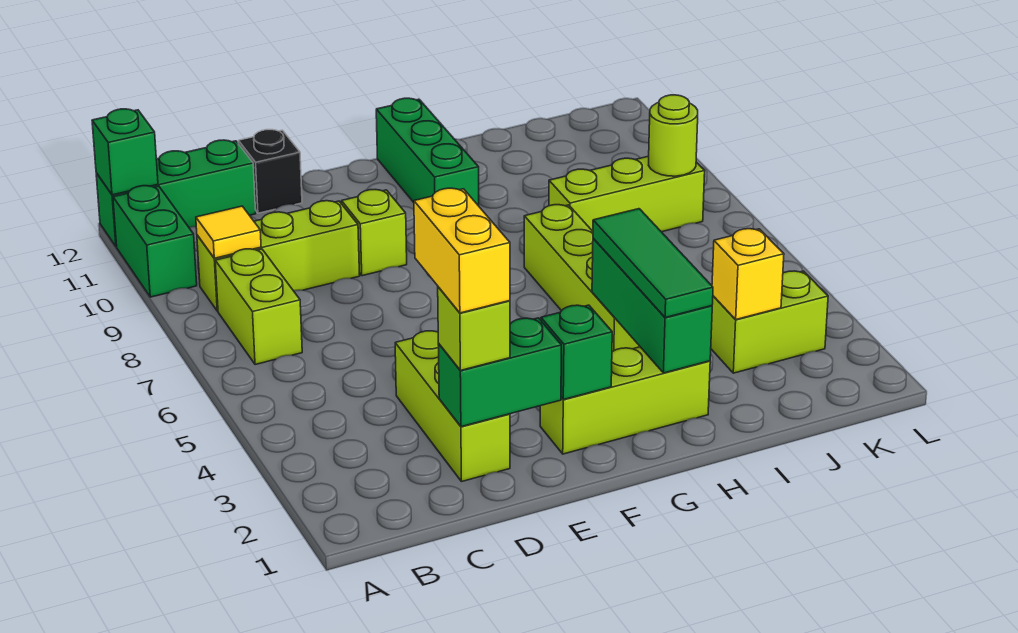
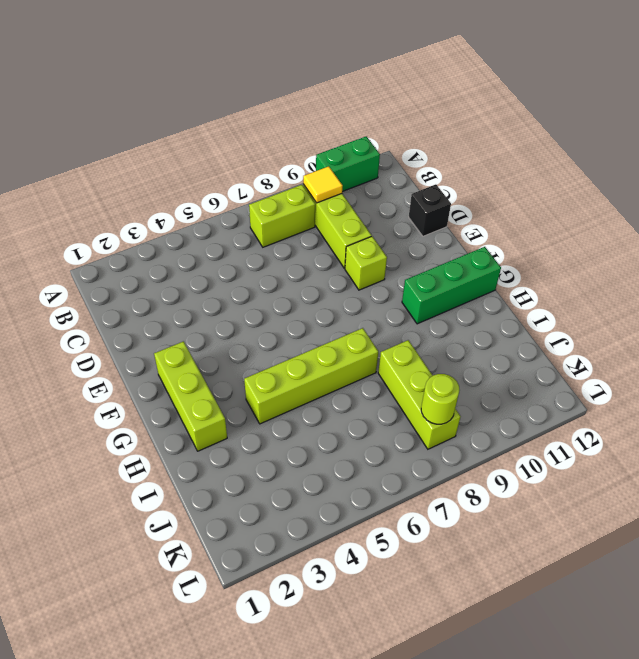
none -> green 1x3 brick [96,140,256,247]
none -> lime 1x3 brick [395,331,510,482]
none -> lime 1x2 brick [711,271,828,373]

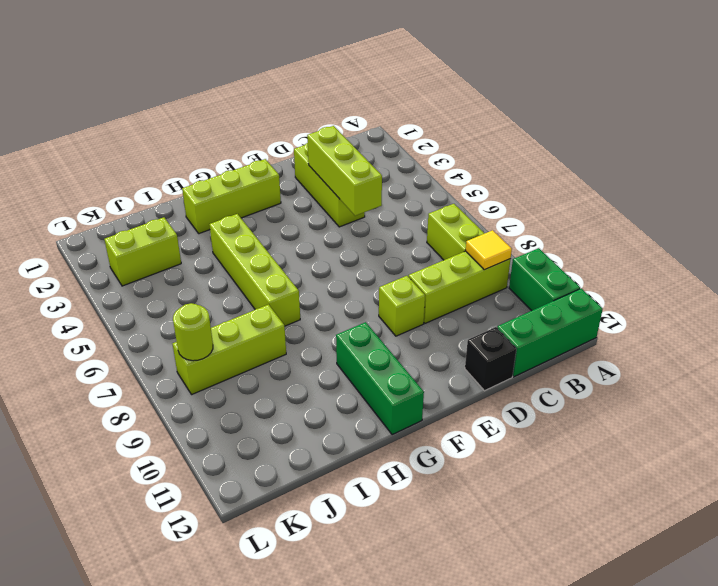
lime 1x3 brick [307,126,382,216] -> none
none -> green 1x1 brick [92,109,158,195]
none -> green 1x2 brick [438,318,561,427]
none -> green 1x1 brick [541,305,612,399]

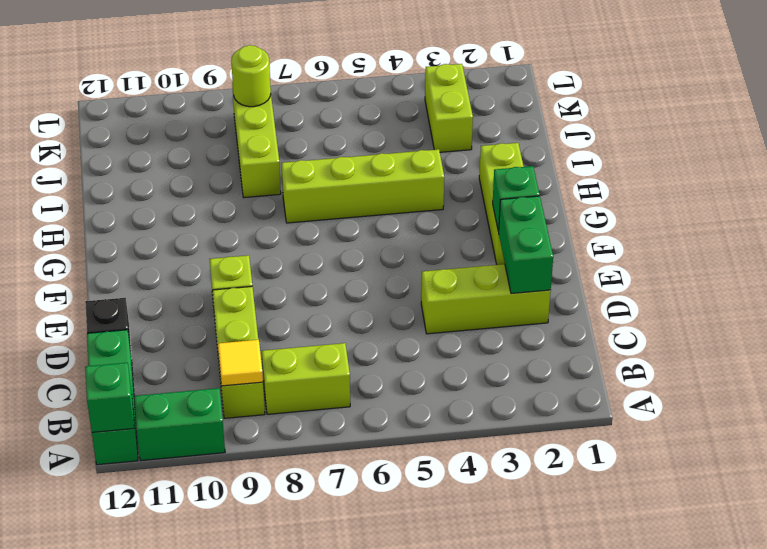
none -> green 1x3 brick [376,98,479,206]
none -> green 1x3 brick [592,238,712,373]
none -> yellow 1x1 brick [712,229,784,320]

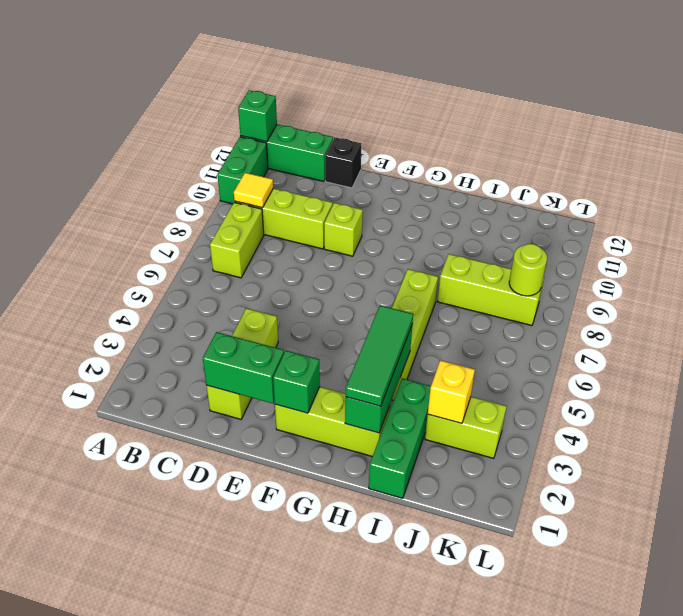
green 1x3 brick [369,378,431,498] -> green 1x3 brick moved to [376,98,479,206]
none -> lime 1x1 brick [438,287,510,370]
none -> yellow 1x2 brick [414,188,510,313]

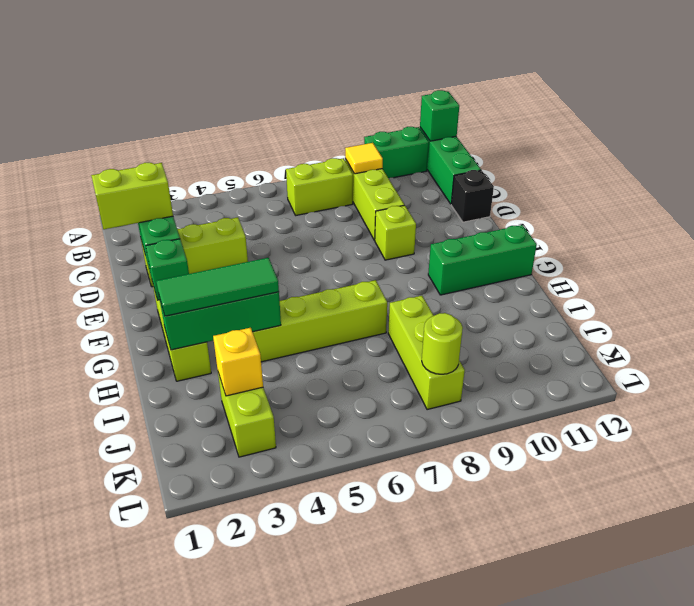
lime 1x2 brick [91,163,173,229] -> lime 1x1 brick [438,287,510,370]
none -> yellow 1x2 brick [414,188,510,313]

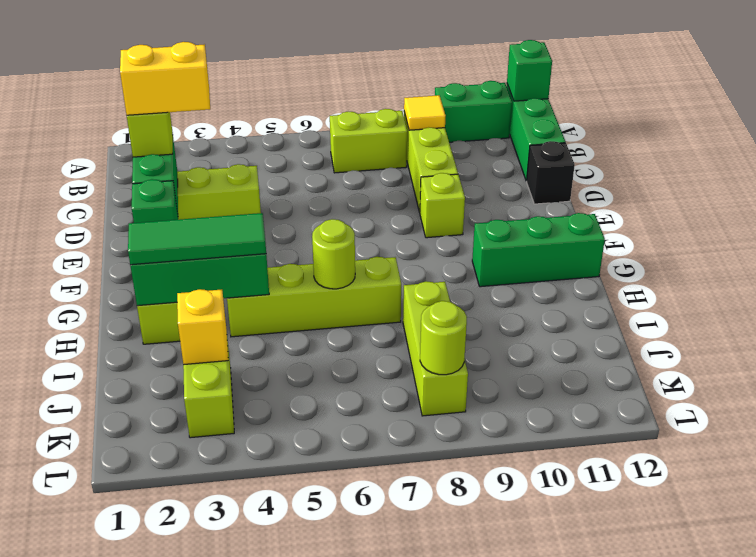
lime 1x1 round brick [312,219,355,289] -> none

